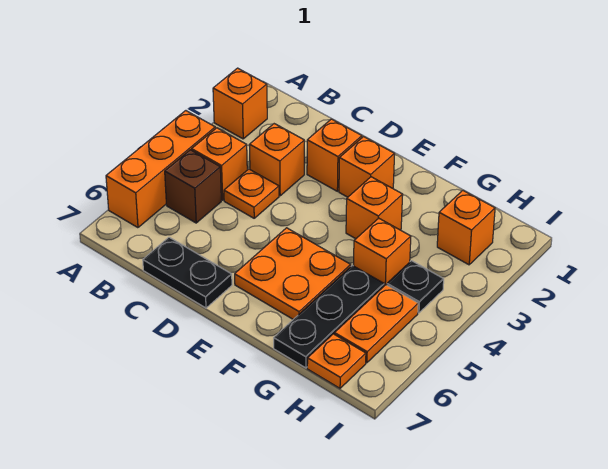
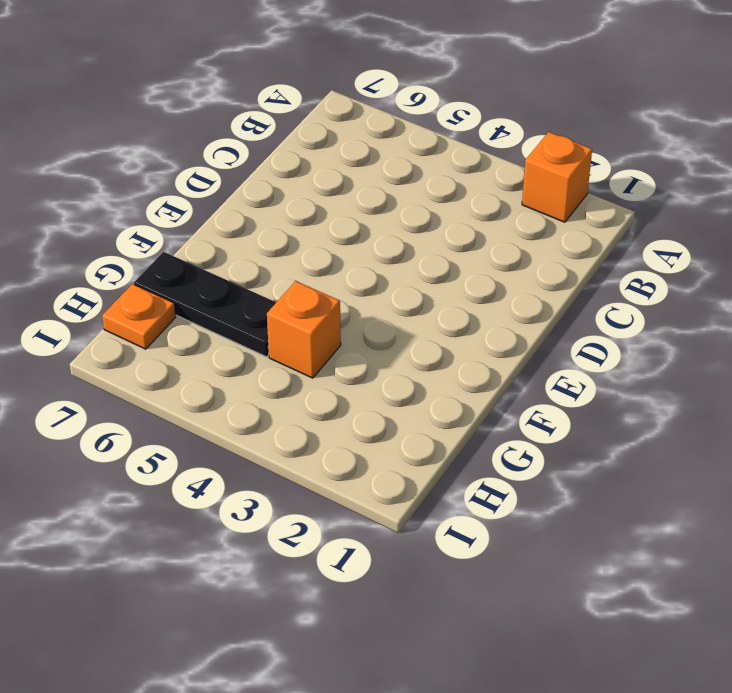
none -> orange 1x3 brick [106,111,215,228]
none -> orange 1x1 brick [192,128,247,200]
none -> brown 1x1 brick [165,150,221,223]

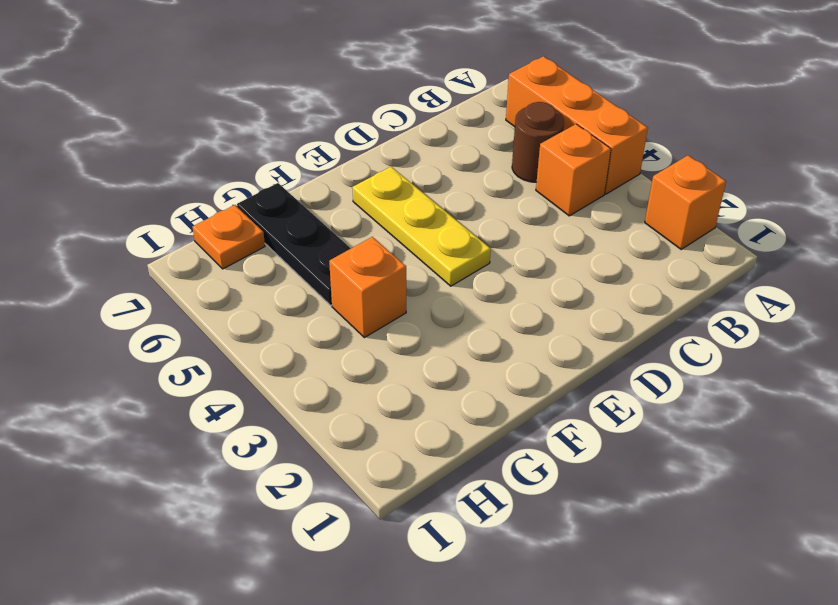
brown 1x1 round brick [512,102,564,182] -> brown 1x1 brick [165,150,221,223]
yellow 1x3 plate [352,167,491,286] -> orange 2x2 plate [235,228,351,319]
none -> orange 1x1 brick [249,124,304,196]
none -> orange 1x1 plate [224,169,279,218]
none -> black 1x2 plate [143,237,232,308]

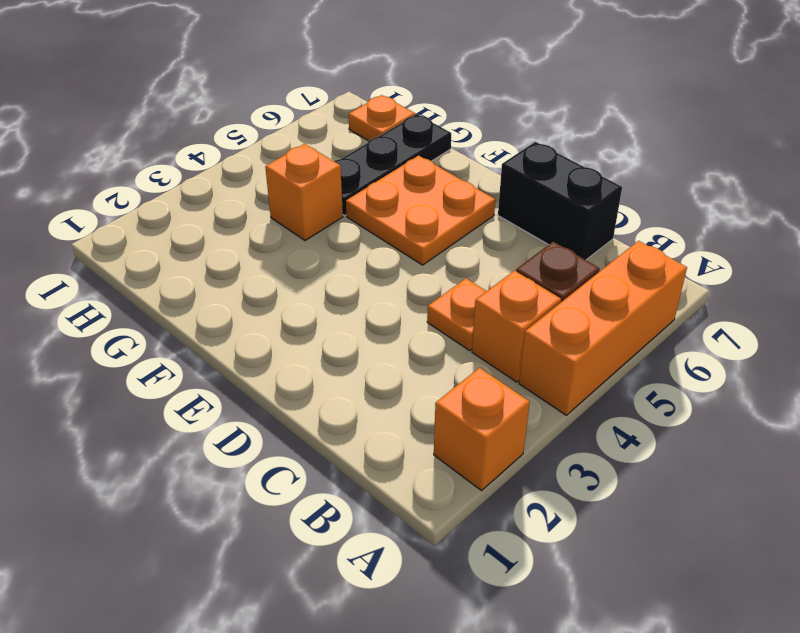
black 1x2 brick [498,142,622,260] -> black 1x2 plate [143,237,232,308]
none -> orange 1x1 brick [249,124,304,196]
none -> orange 1x1 brick [307,119,362,191]
none -> orange 1x1 brick [339,137,395,197]

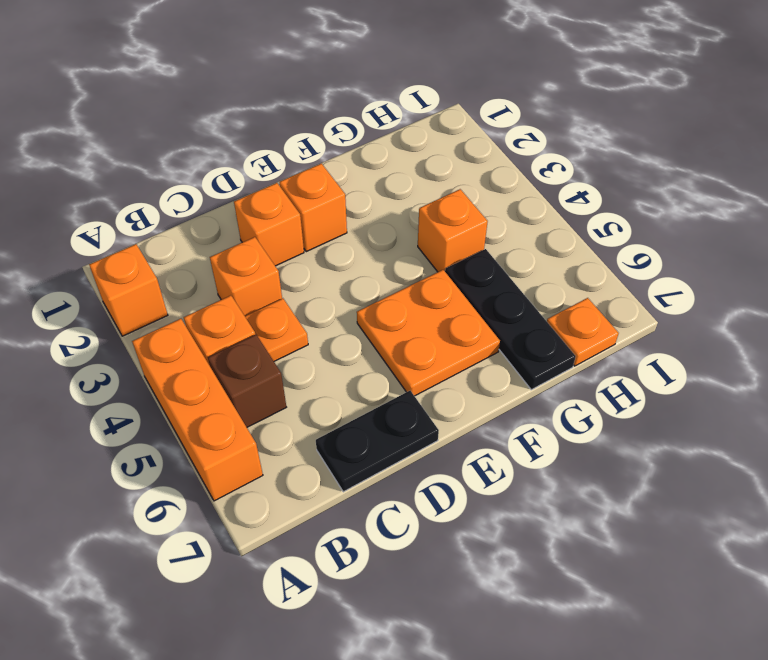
none -> orange 1x1 brick [346,177,403,239]
none -> orange 1x1 brick [437,191,495,265]
none -> black 1x1 plate [387,261,444,313]

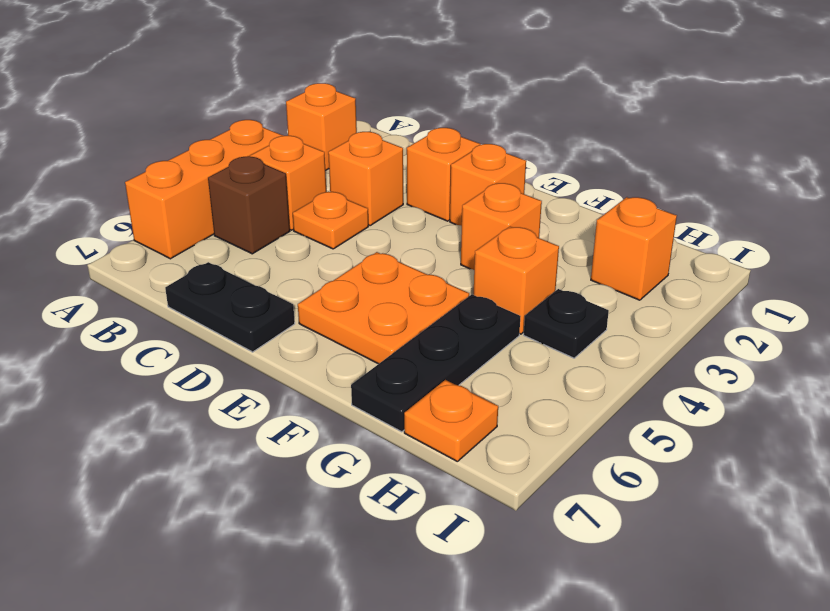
none -> orange 1x2 plate [335,285,418,363]

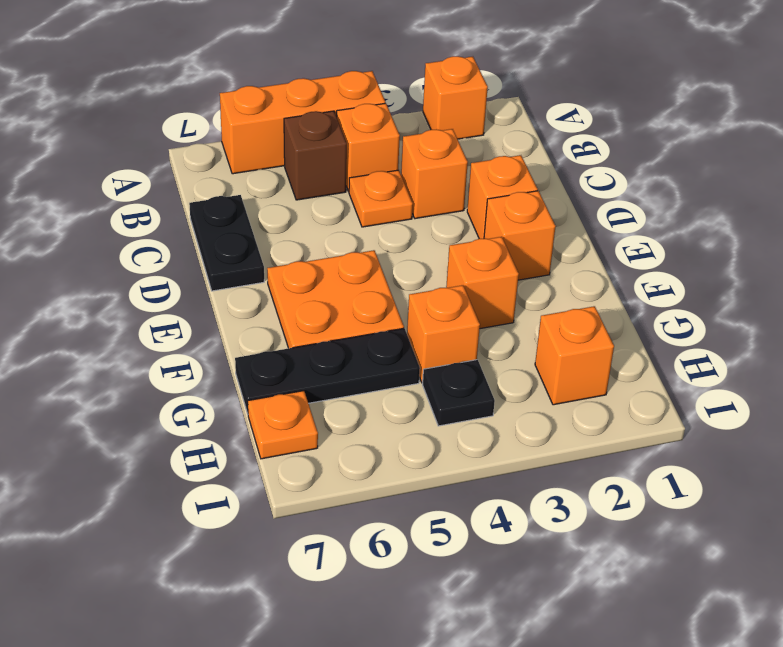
none -> orange 1x2 plate [335,285,418,363]

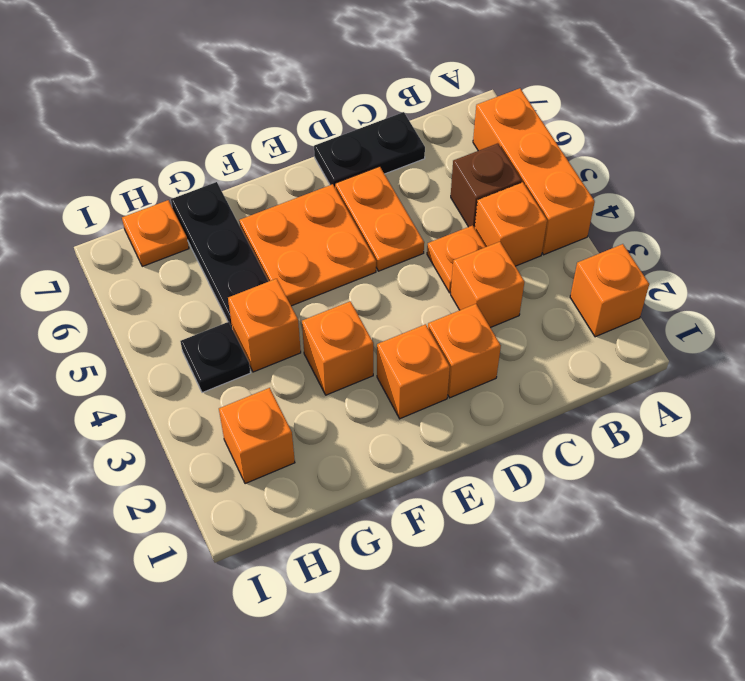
orange 1x2 plate [335,166,424,271] -> orange 1x2 plate moved to [335,285,418,363]

